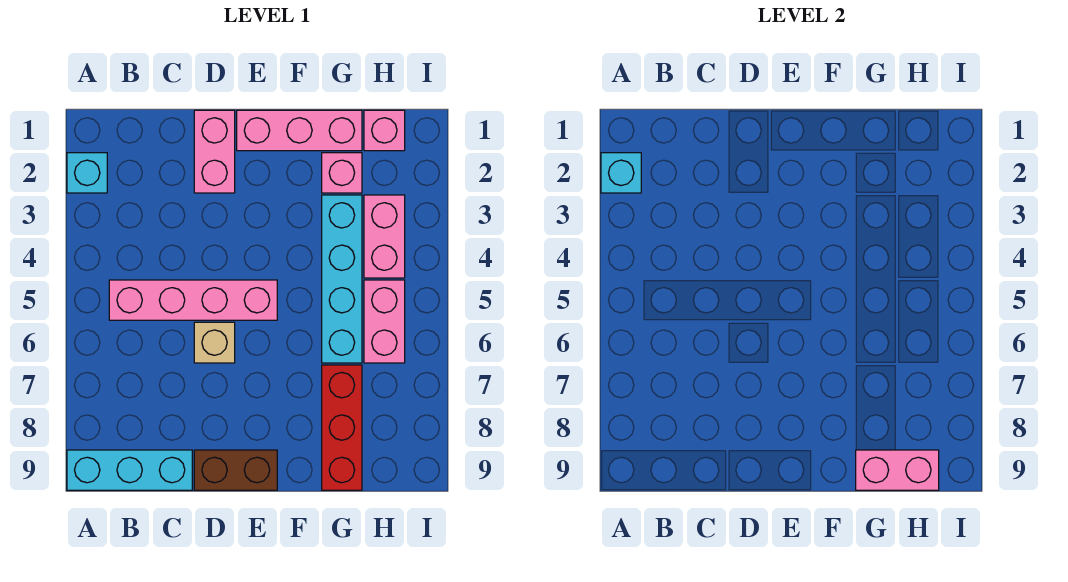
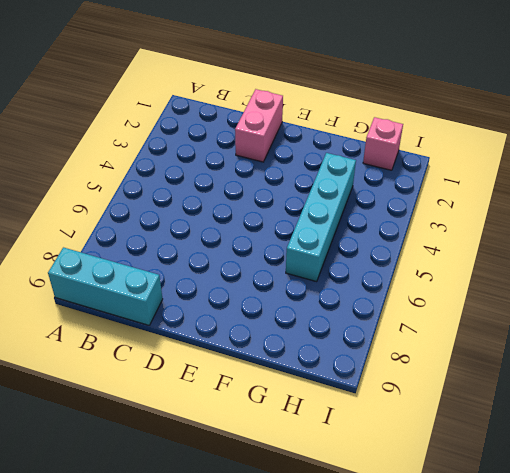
none -> cyan 1x1 brick [67,153,107,193]
none -> pink 1x4 brick [109,280,277,320]
none -> tan 1x1 brick [194,322,235,363]

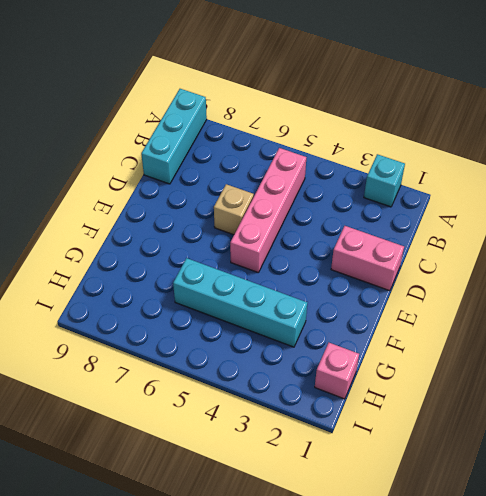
none -> brown 1x2 brick [194,450,277,490]
none -> pink 1x3 brick [237,110,362,151]
none -> pink 1x1 brick [322,153,362,193]

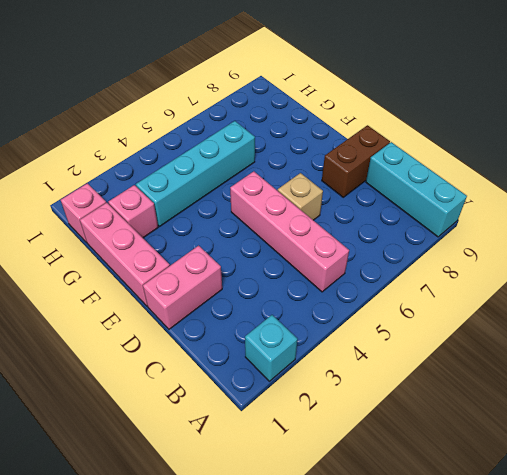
brown 1x2 brick [322,125,390,197] -> brown 1x2 brick turned to [194,450,277,490]
none -> red 1x3 brick [322,365,362,490]
none -> pink 1x2 brick [364,195,405,278]
none -> pink 1x2 brick [364,280,405,363]

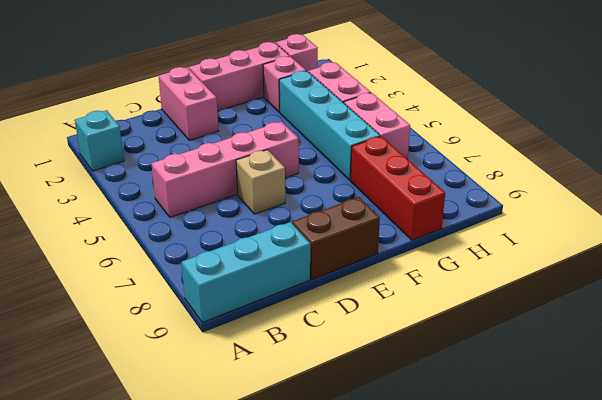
none -> cyan 1x1 brick [601,153,641,193]
none -> pink 1x2 brick [856,450,939,490]

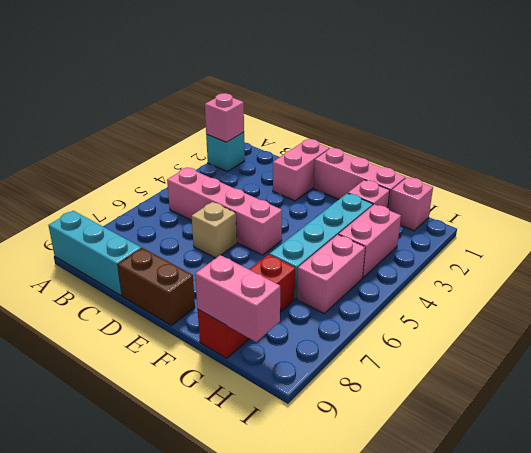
pink 1x1 brick [205,93,244,142] -> cyan 1x1 brick [601,153,641,193]

